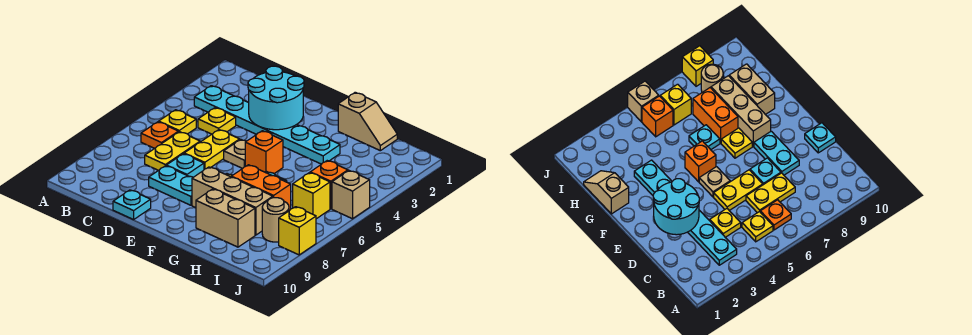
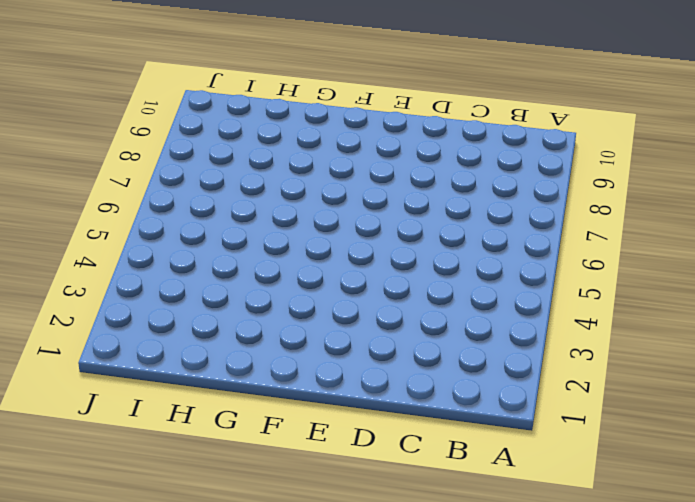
none -> cyan 1x6 plate [194,86,340,164]
none -> yellow 1x1 plate [159,110,196,134]
none -> orange 1x1 plate [141,122,178,148]

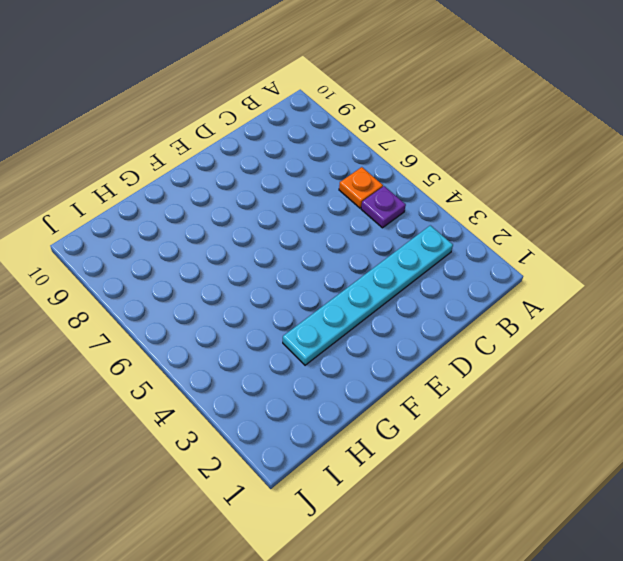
purple 1x1 plate [361,186,406,228] -> yellow 1x1 plate [159,110,196,134]
none -> yellow 1x1 plate [198,108,236,134]
none -> yellow 1x2 plate [145,132,200,170]
none -> yellow 1x2 plate [184,130,240,169]

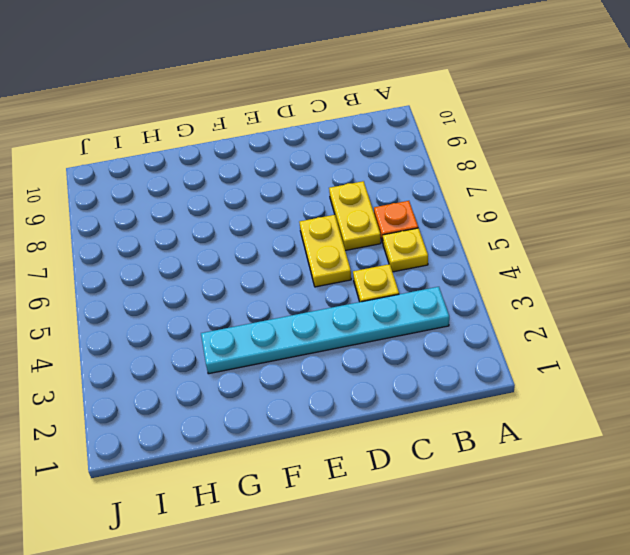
none -> cyan 1x1 plate [166,154,204,177]
none -> cyan 1x2 plate [149,166,193,205]
none -> cyan 1x1 plate [113,190,151,220]

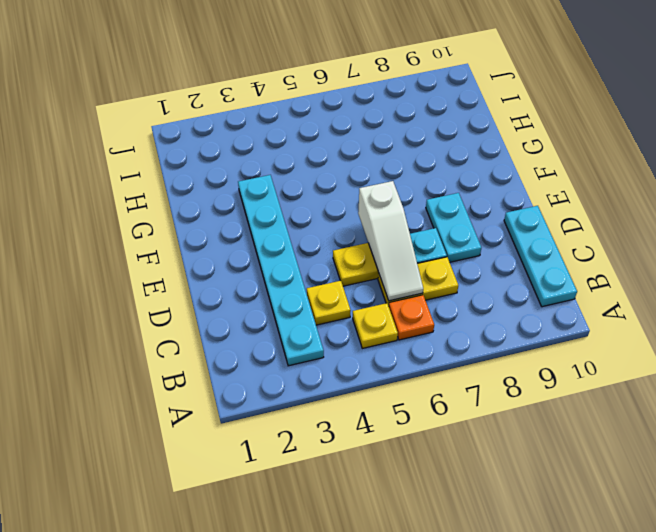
cyan 1x3 plate [504,206,577,307] -> cyan 1x1 plate [113,190,151,220]
white 1x3 slope [358,181,423,301] -> none
none -> tan 1x1 plate [224,139,246,169]
none -> orange 1x1 brick [245,131,283,173]
none -> yellow 1x1 plate [721,128,752,158]

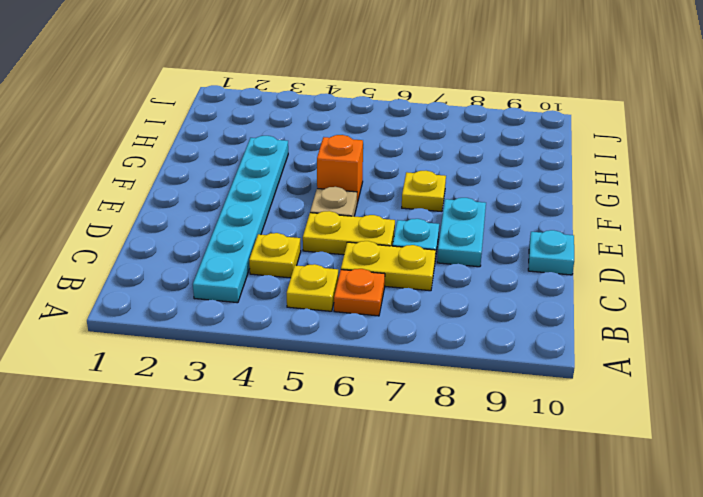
none -> tan 1x3 brick [192,167,273,235]
none -> tan 1x2 slope [338,92,397,151]
none -> cyan 1x1 plate [689,125,720,150]

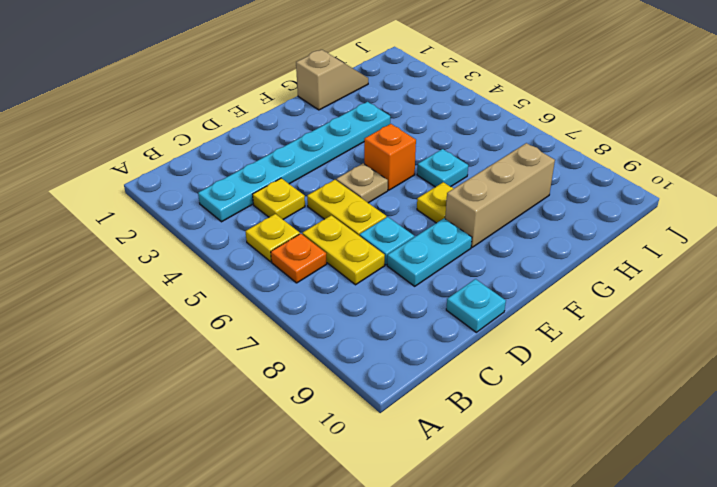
none -> orange 1x2 brick [231,165,291,211]
none -> tan 1x2 brick [196,189,255,247]
none -> orange 1x1 brick [310,161,348,209]

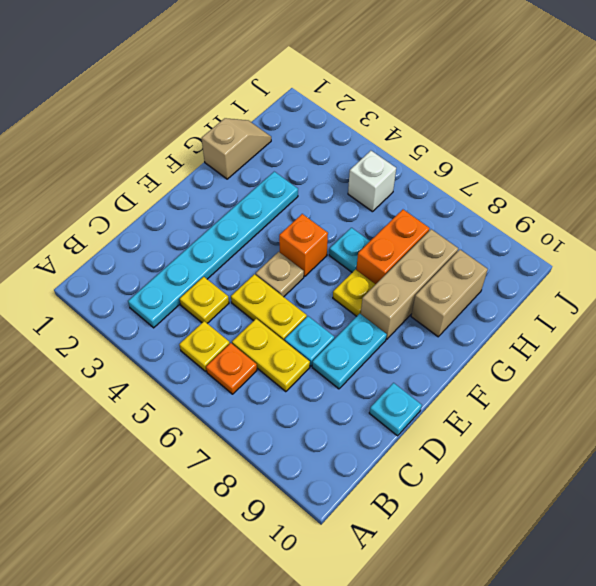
white 1x1 brick [348,151,396,212] -> orange 1x1 brick [310,161,348,209]
none -> yellow 1x1 brick [293,173,330,219]
none -> tan 1x1 round brick [262,198,289,242]
none -> tan 1x1 brick [332,171,370,219]

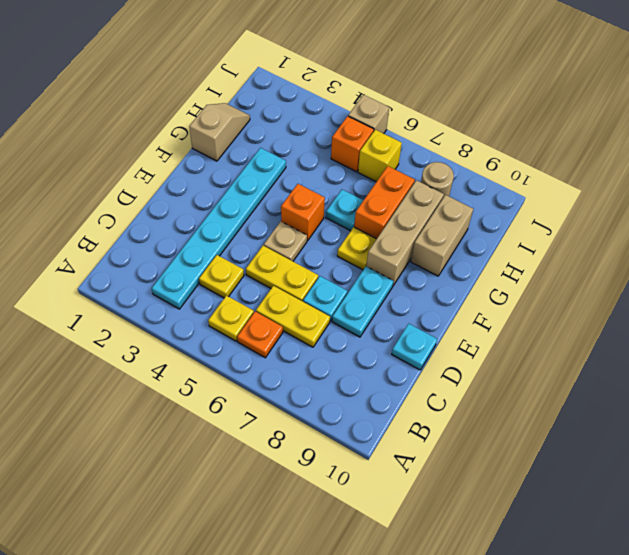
none -> yellow 1x1 brick [279,207,316,255]
none -> cyan 2x2 round brick [248,66,304,130]

